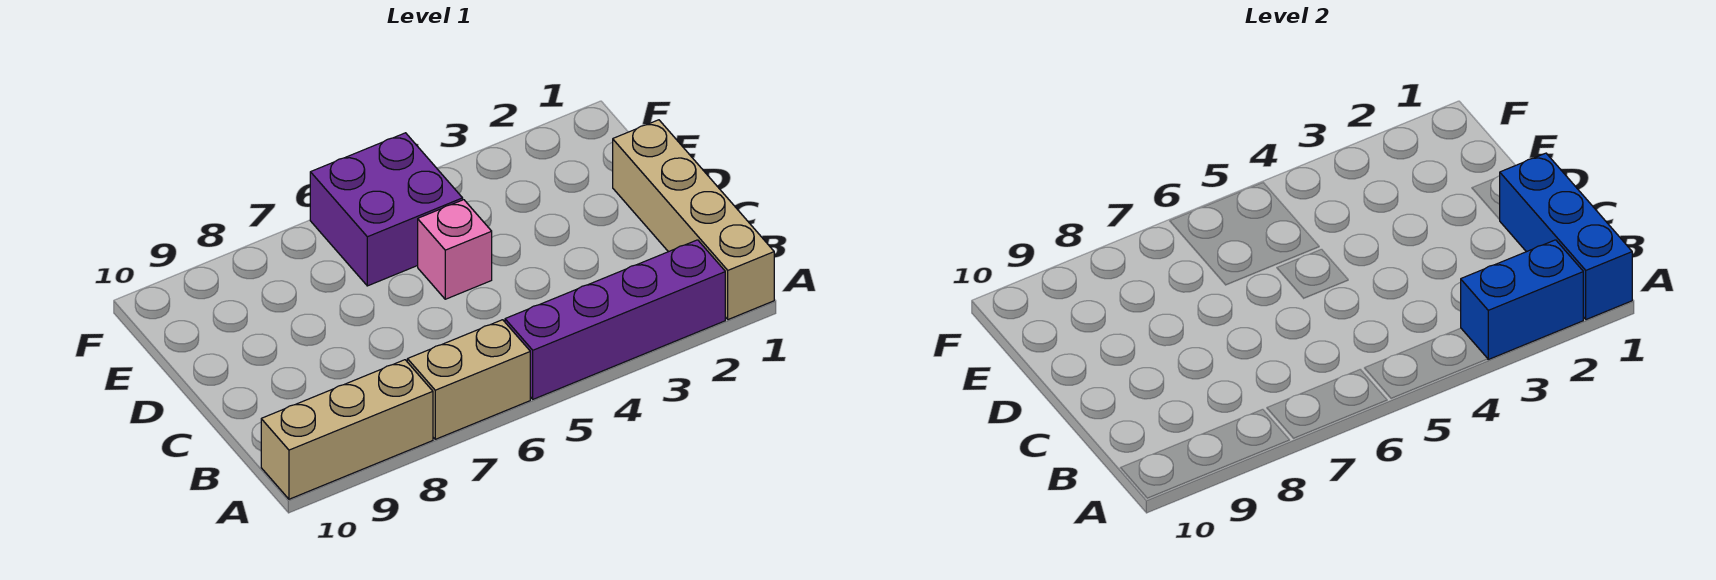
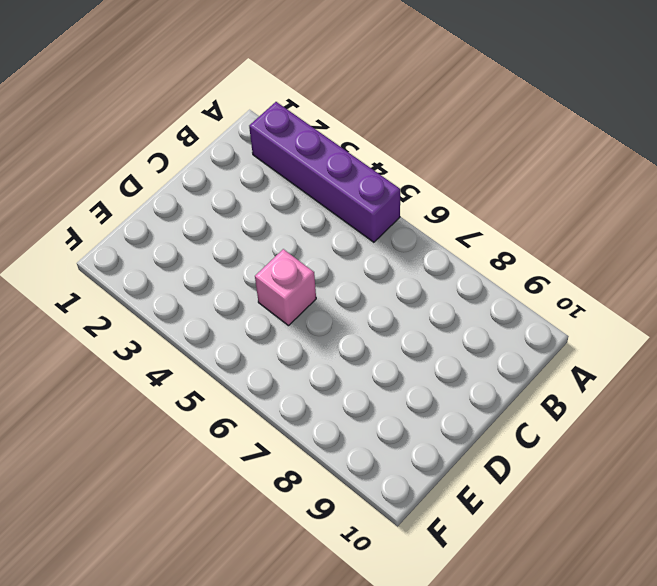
none -> tan 1x4 brick [613,120,774,320]
none -> tan 1x2 brick [407,320,530,439]

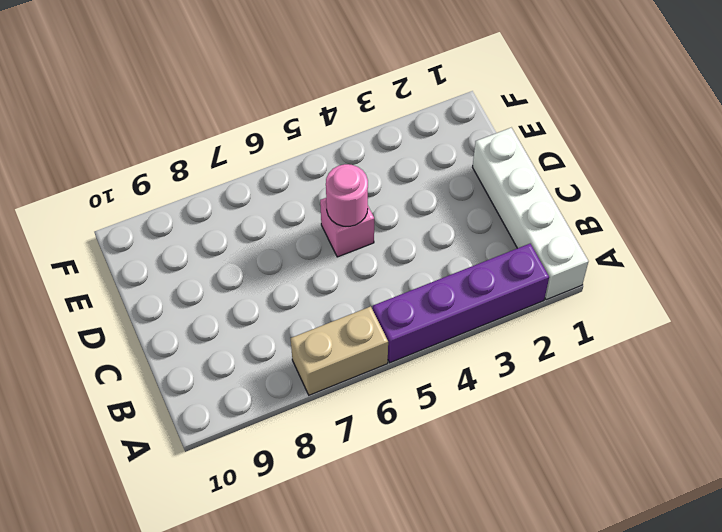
white 1x4 brick [473,128,588,300] -> tan 1x4 brick [613,120,774,320]
pink 1x1 round brick [326,164,368,226] -> none
none -> tan 1x3 brick [261,360,433,499]
none -> purple 2x2 brick [310,133,463,286]

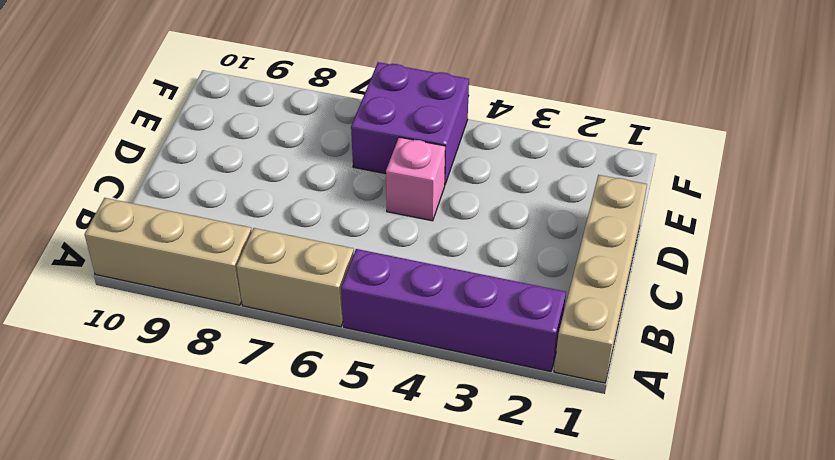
none -> blue 1x3 brick [1499,153,1632,320]
none -> blue 1x2 brick [1461,240,1583,359]

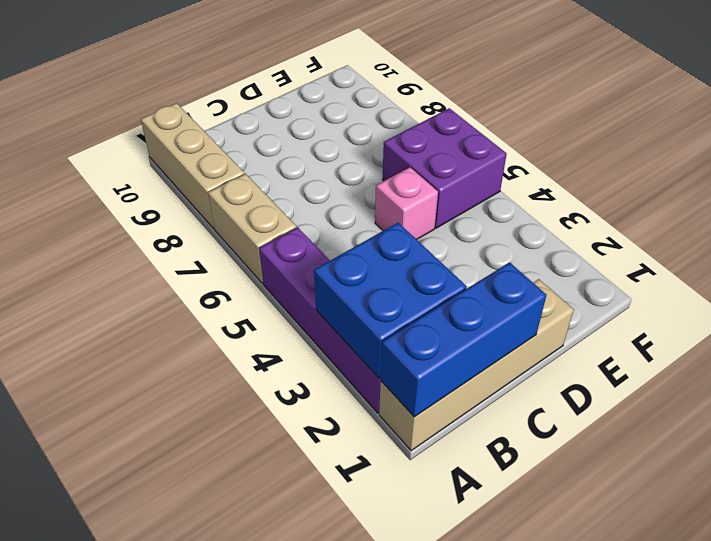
blue 2x2 brick [314,223,467,378] -> blue 1x2 brick [1461,240,1583,359]

